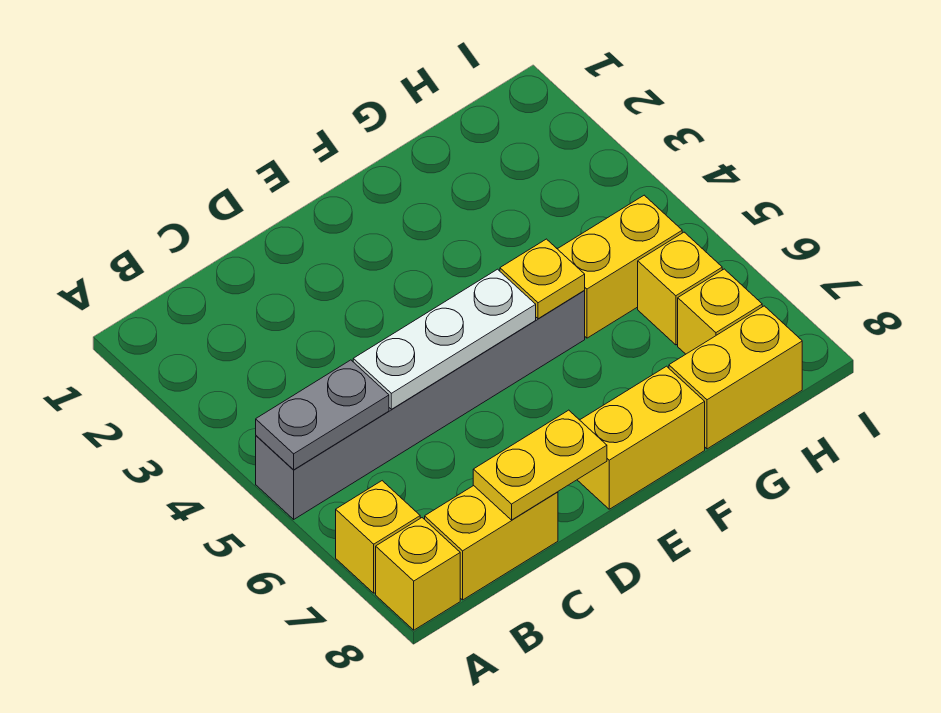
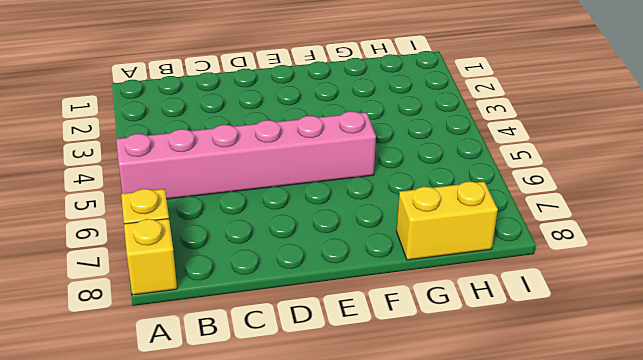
pink 1x6 brick [116,111,376,199] -> grey 1x6 brick [256,291,585,519]
none -> yellow 1x2 brick [425,486,558,600]
none -> yellow 1x2 brick [577,366,705,509]
none -> yellow 1x2 brick [558,195,682,338]

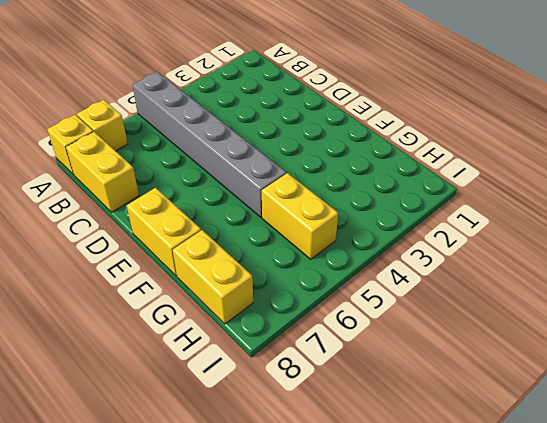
none -> yellow 1x1 brick [638,232,722,345]
none -> yellow 1x1 brick [678,269,762,354]
none -> grey 1x2 plate [256,360,389,470]

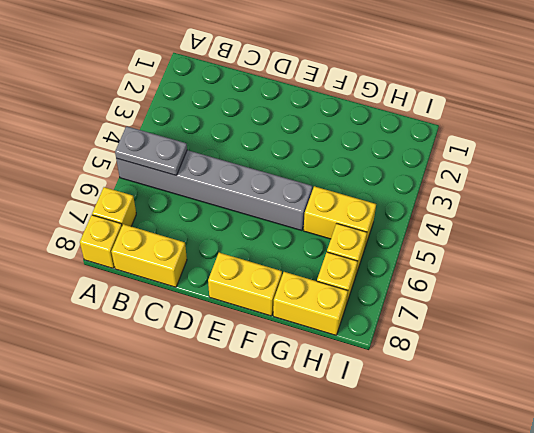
none -> white 1x3 plate [353,269,536,409]
none -> yellow 1x2 plate [473,410,607,520]
none -> yellow 1x1 plate [500,239,585,319]

